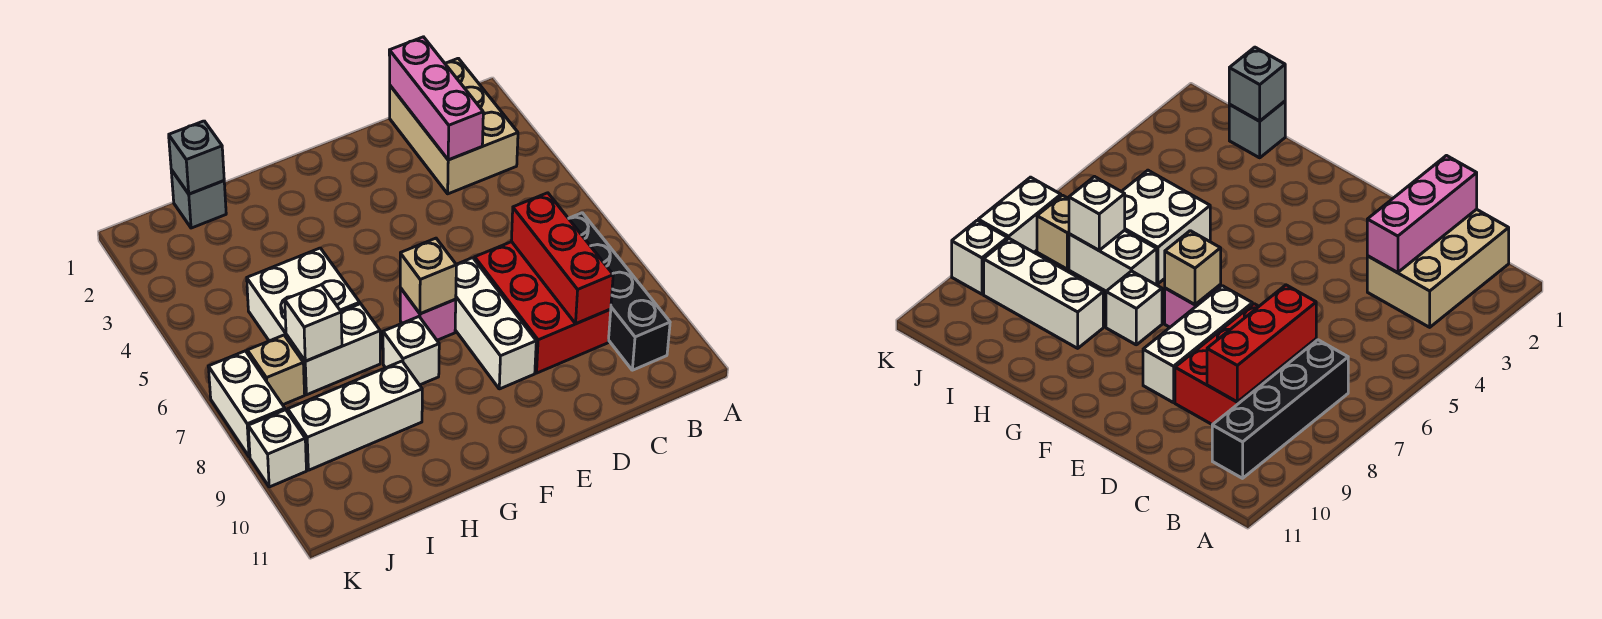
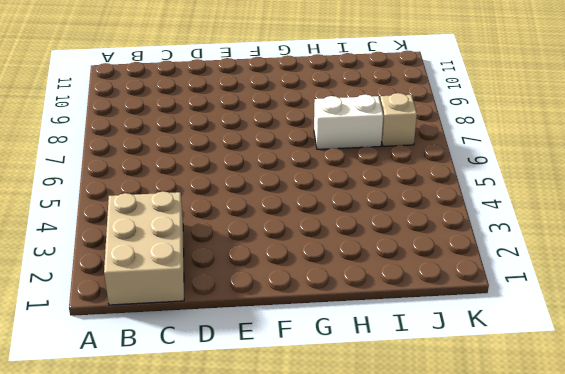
none -> black 1x4 brick [569,213,670,370]
none -> red 2x3 brick [475,242,611,373]
none -> white 1x3 brick [455,258,536,389]

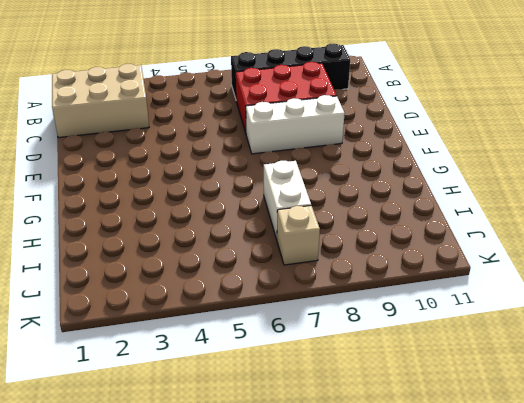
none -> pink 1x1 brick [400,288,456,340]
none -> white 1x1 brick [383,317,439,385]
none -> white 2x2 brick [247,248,360,341]

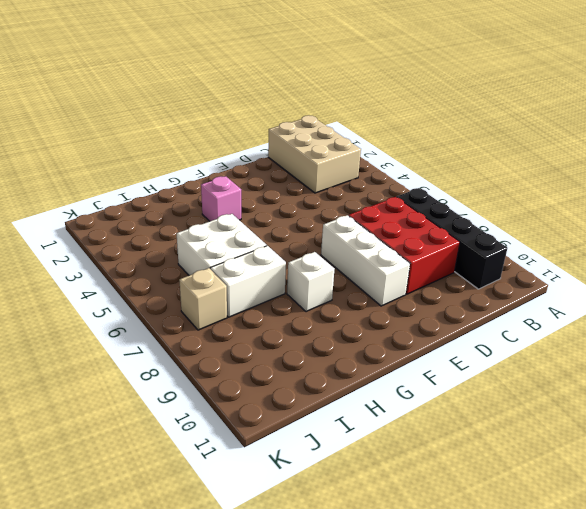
pink 1x1 brick [201,176,241,221] -> pink 1x1 brick moved to [400,288,456,340]
none -> white 1x3 brick [288,361,422,470]
none -> grey 1x1 brick [171,170,226,228]
none -> white 1x2 brick [208,351,285,457]

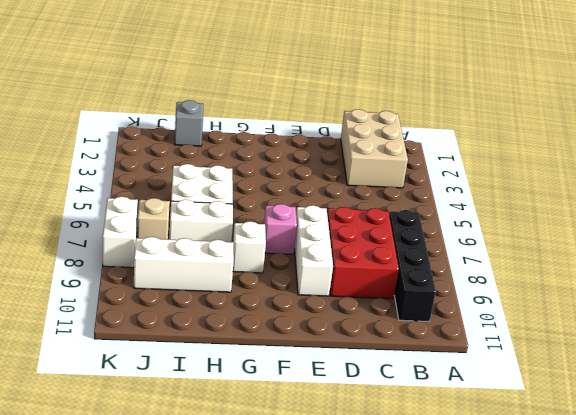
none -> white 1x1 brick [248,410,306,487]
none -> pink 1x3 brick [389,37,483,160]
none -> red 1x3 brick [511,193,613,324]

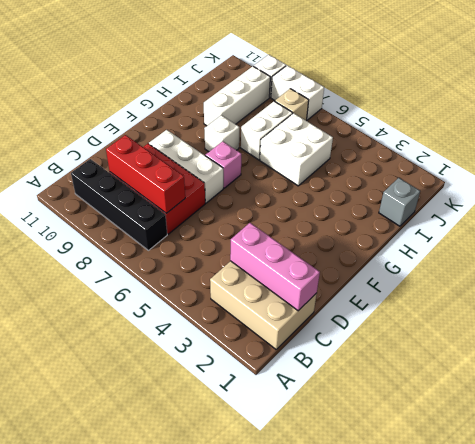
none -> tan 1x1 brick [400,238,456,314]
none -> grey 1x1 brick [169,121,224,194]
none -> white 1x1 brick [285,285,342,361]

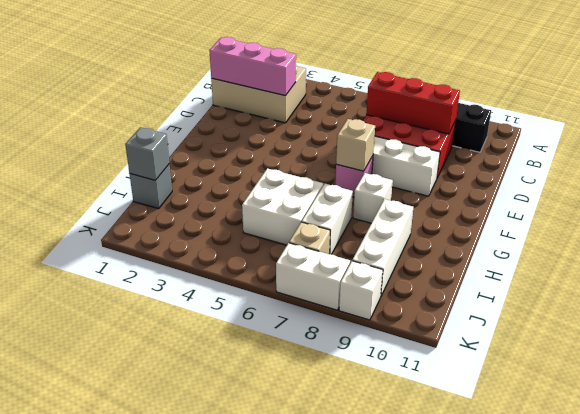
none -> white 1x1 brick [285,285,342,361]

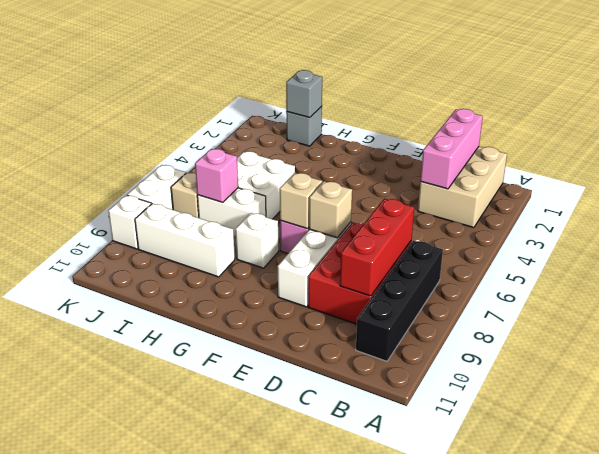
tan 1x1 brick [309,181,352,238] -> none
pink 1x1 brick [195,149,238,203] -> white 1x1 brick [285,285,342,361]

